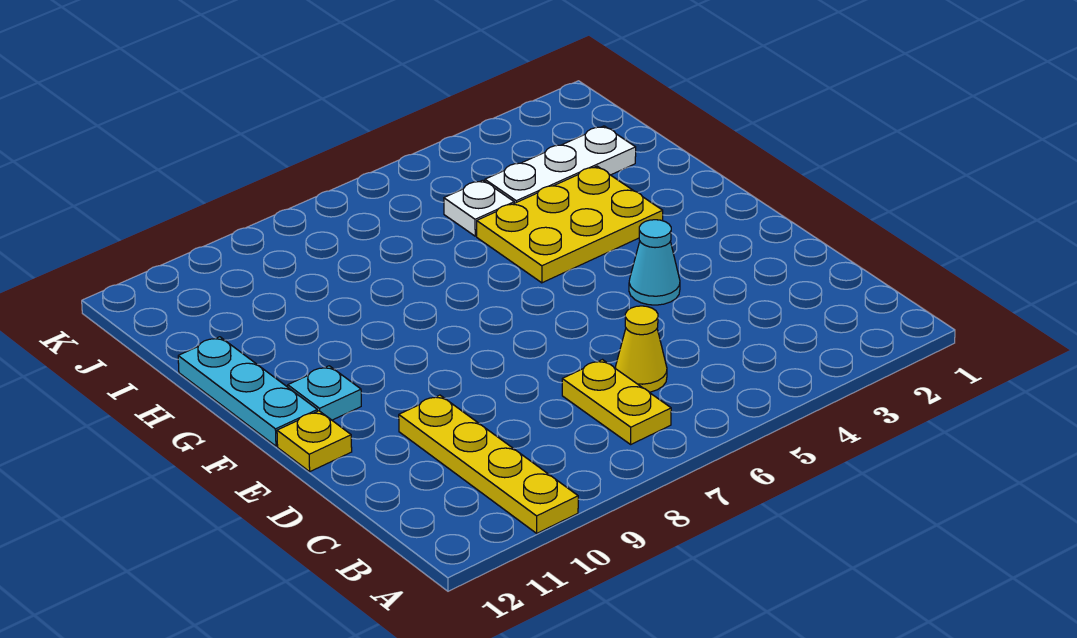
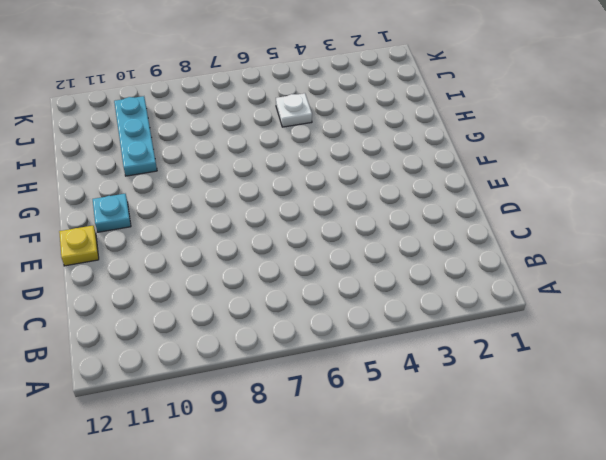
cyan 1x3 plate [114,96,157,176] -> cyan 1x3 plate moved to [178,337,317,446]
none -> yellow 1x4 plate [399,395,578,533]
none -> yellow 1x2 plate [562,360,671,444]

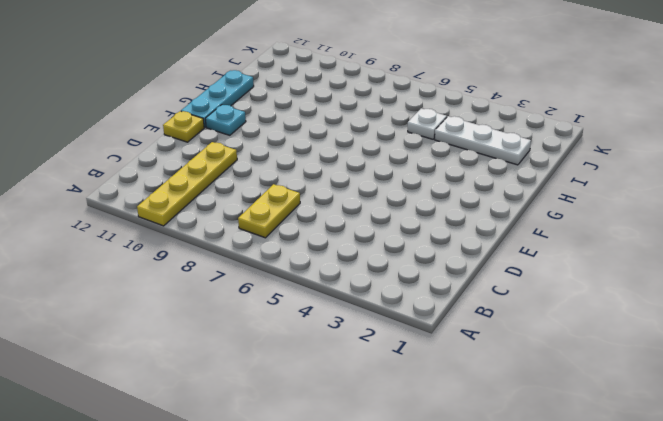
none -> yellow 1x1 cone [615,306,667,392]
none -> cyan 1x1 cone [629,220,680,305]

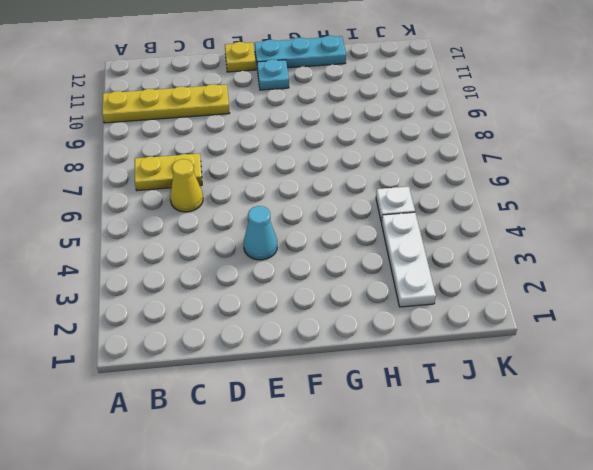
none -> yellow 2x3 plate [477,166,663,283]

